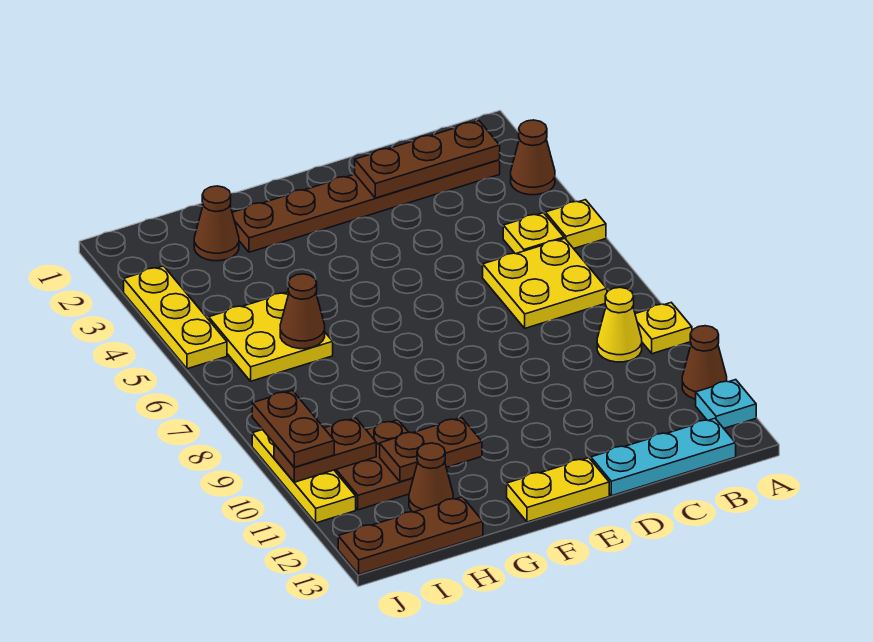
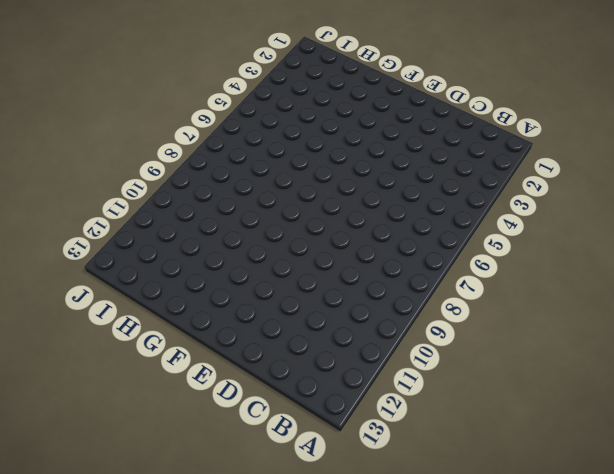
none -> brown 1x1 cone [511,120,555,195]
none -> yellow 1x1 plate [546,200,606,249]
none -> yellow 1x1 plate [635,303,692,354]

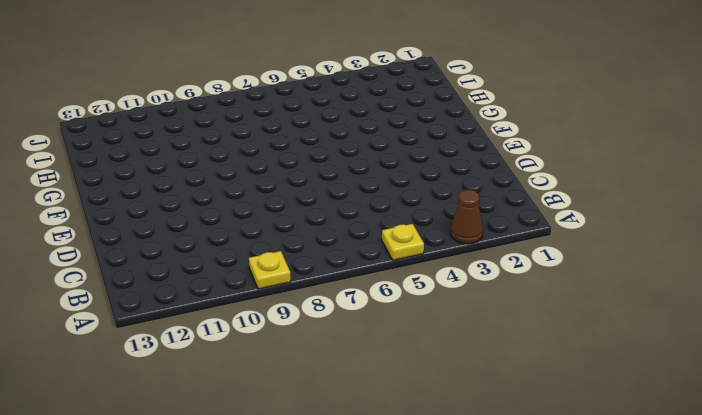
none -> brown 1x1 cone [682,326,727,399]
none -> cyan 1x1 plate [696,380,756,428]
none -> brown 1x6 plate [232,160,500,252]

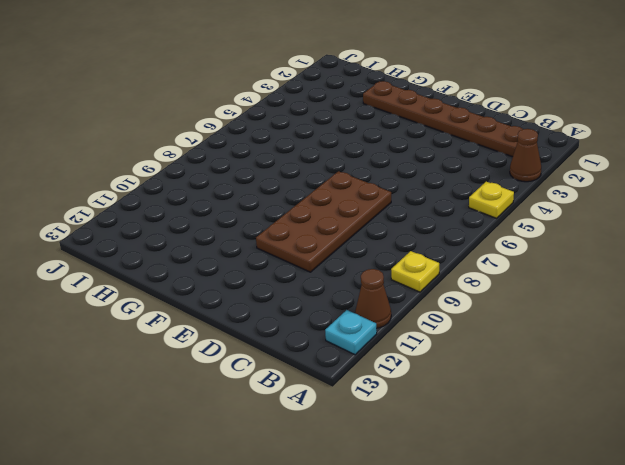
brown 2x4 plate [256,171,391,272] -> none
none -> yellow 1x1 plate [503,213,564,254]
none -> yellow 2x2 plate [483,238,607,328]
none -> yellow 1x1 cone [597,287,642,362]

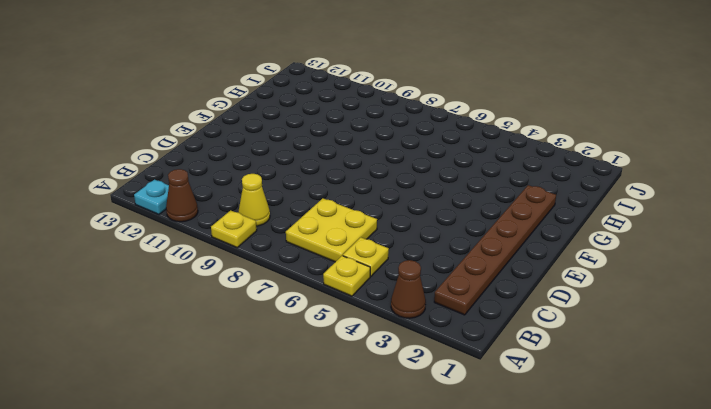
none -> cyan 1x3 plate [591,418,736,496]
none -> yellow 1x2 plate [507,458,609,522]
none -> brown 1x1 cone [194,186,239,261]

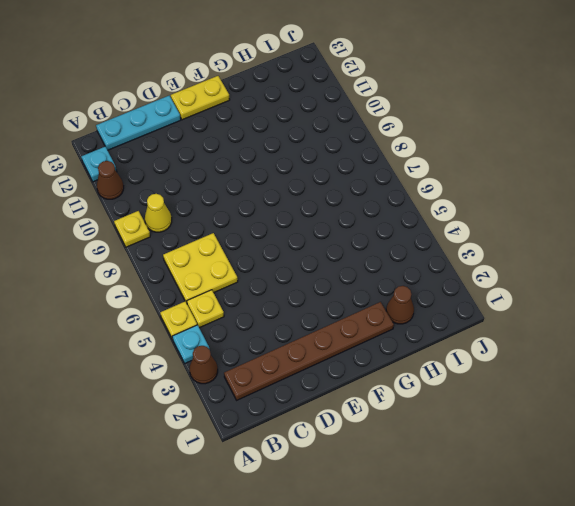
cyan 1x1 plate [172,325,210,363] -> none
none -> yellow 2x2 plate [209,292,333,381]
none -> brown 2x2 plate [334,420,413,510]
none -> brown 1x1 cone [409,443,453,512]

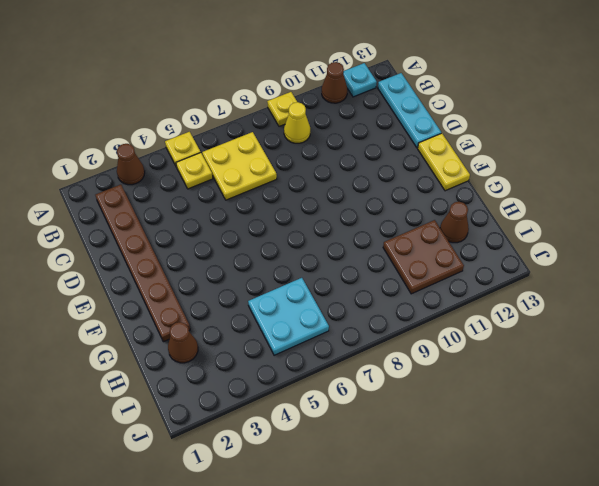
cyan 2x2 plate [248,278,329,355] -> yellow 2x2 plate [209,292,333,381]
none -> brown 1x3 plate [338,497,483,574]
none -> yellow 1x3 plate [124,266,227,369]
none -> yellow 1x3 plate [252,430,356,523]

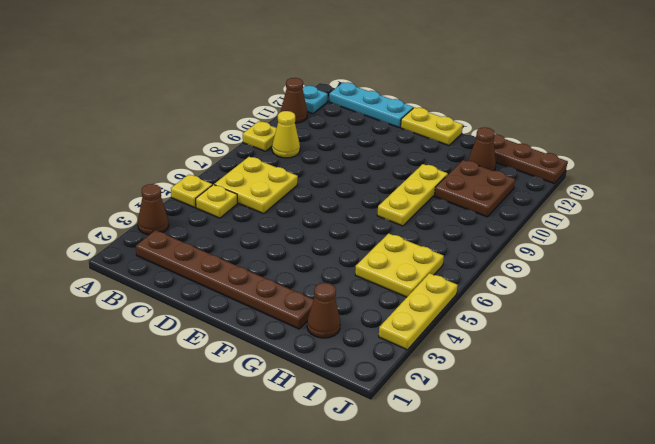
yellow 1x3 plate [377,164,448,226] -> yellow 1x3 plate moved to [252,430,356,523]
none -> brown 1x3 plate [355,121,500,198]
none -> brown 1x2 plate [380,418,482,482]
none -> brown 1x1 cone [280,274,325,349]

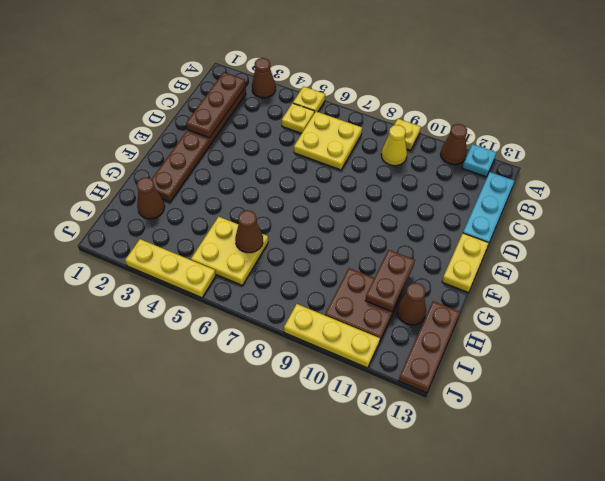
none -> brown 1x2 plate [274,418,376,482]
none -> brown 1x2 plate [252,390,334,467]

